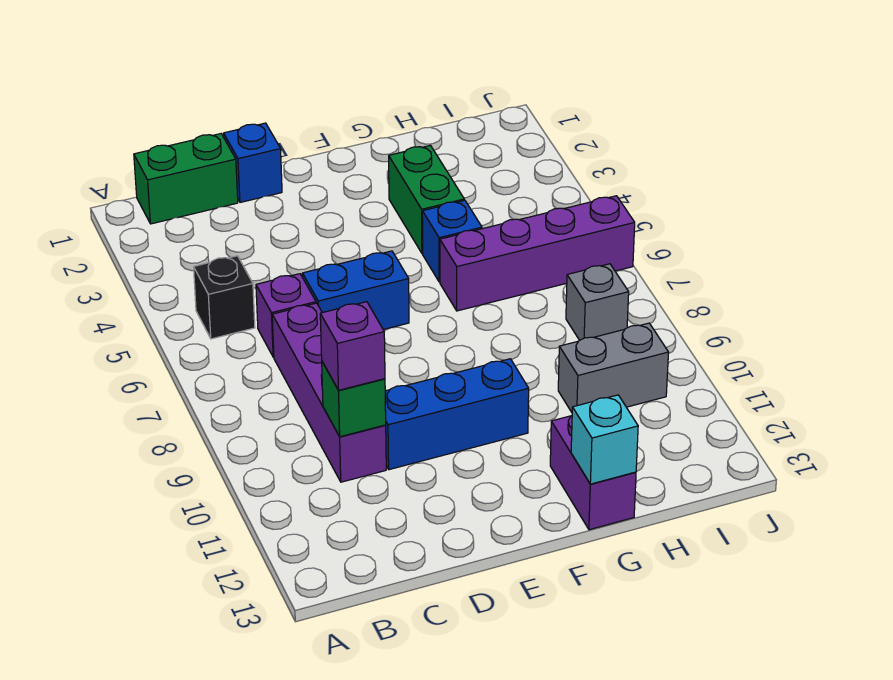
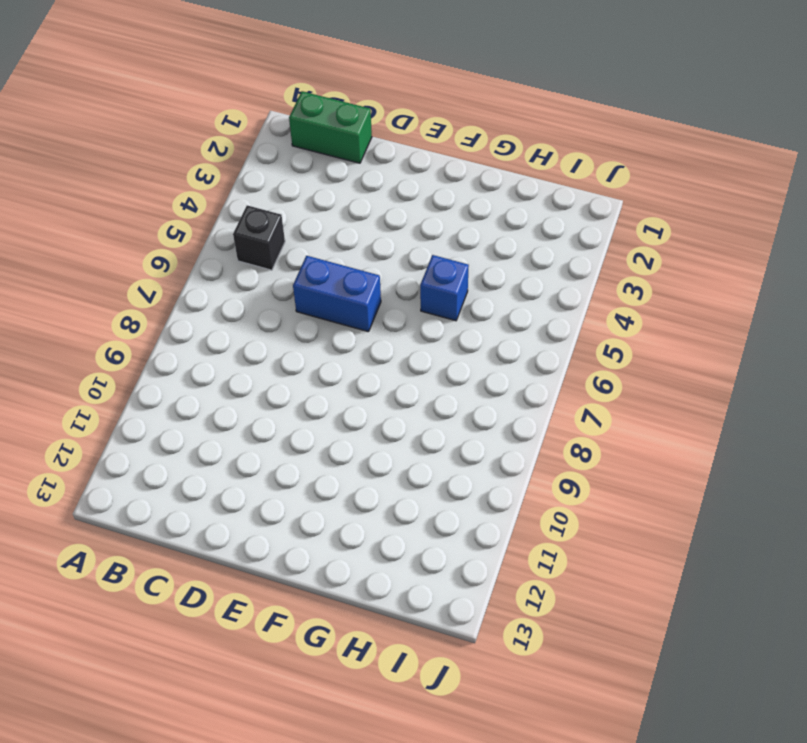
none -> purple 1x1 brick [256,274,316,357]
none -> purple 1x4 brick [272,303,386,482]
none -> blue 1x1 brick [224,123,282,202]

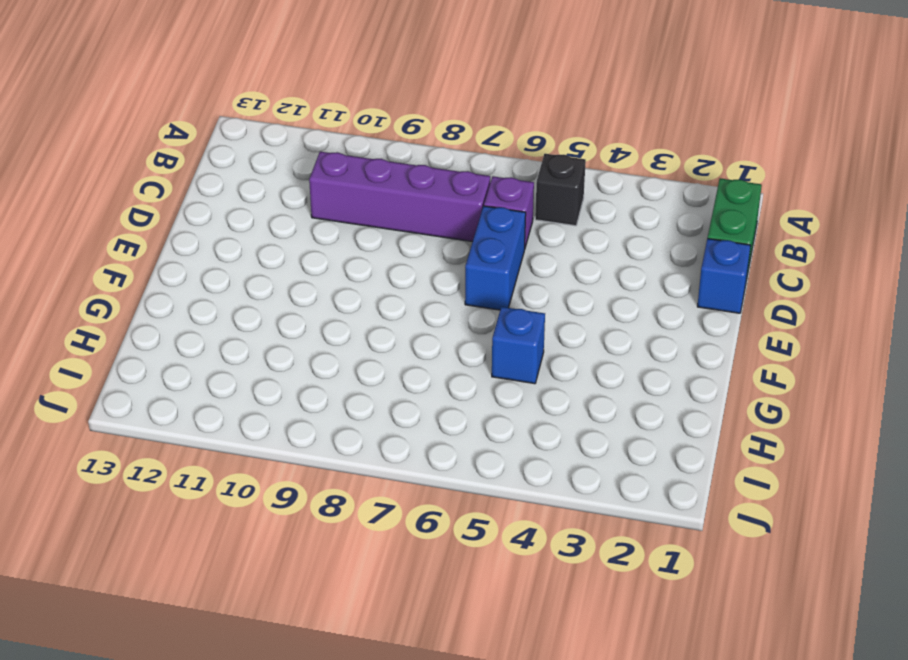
none -> blue 1x3 brick [385,359,529,470]
none -> green 1x2 brick [389,145,464,253]
none -> purple 1x4 brick [440,196,635,311]

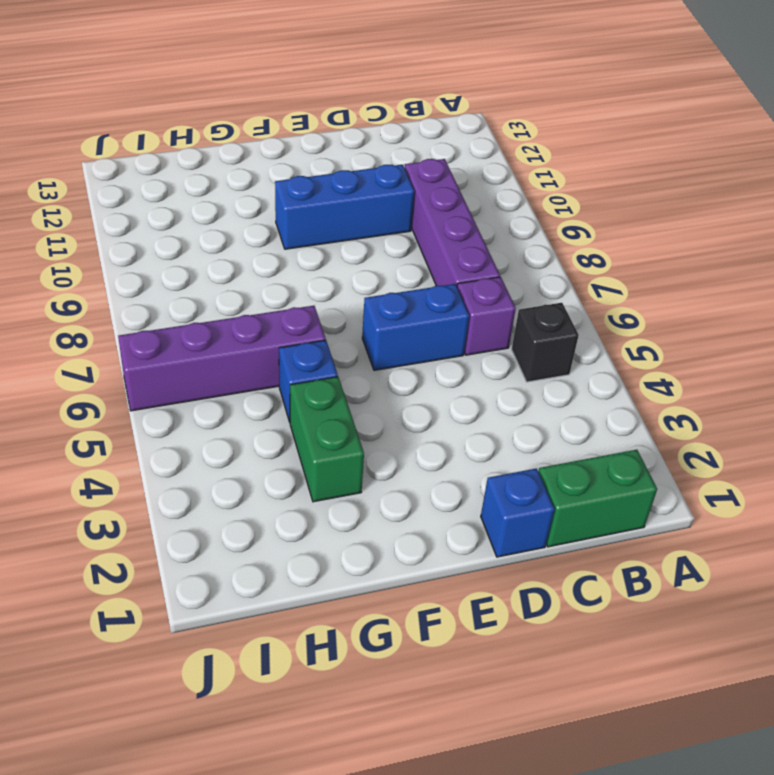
none -> purple 1x2 brick [550,416,636,530]
none -> grey 1x2 brick [558,323,669,412]
none -> grey 1x1 brick [566,264,629,340]

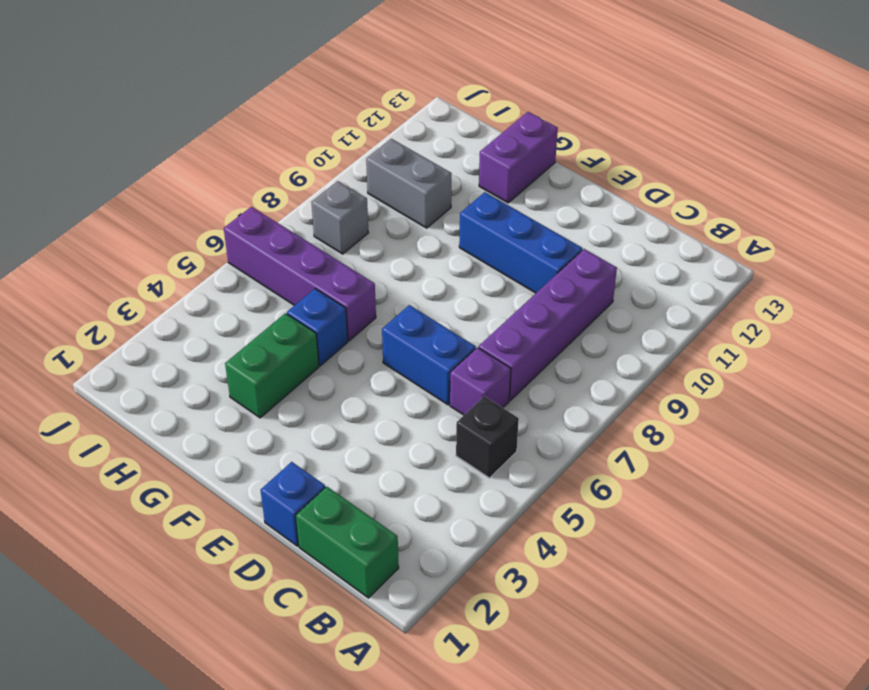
none -> green 1x1 brick [322,362,386,437]
none -> cyan 1x1 brick [571,395,638,484]
none -> purple 1x1 brick [320,302,385,390]

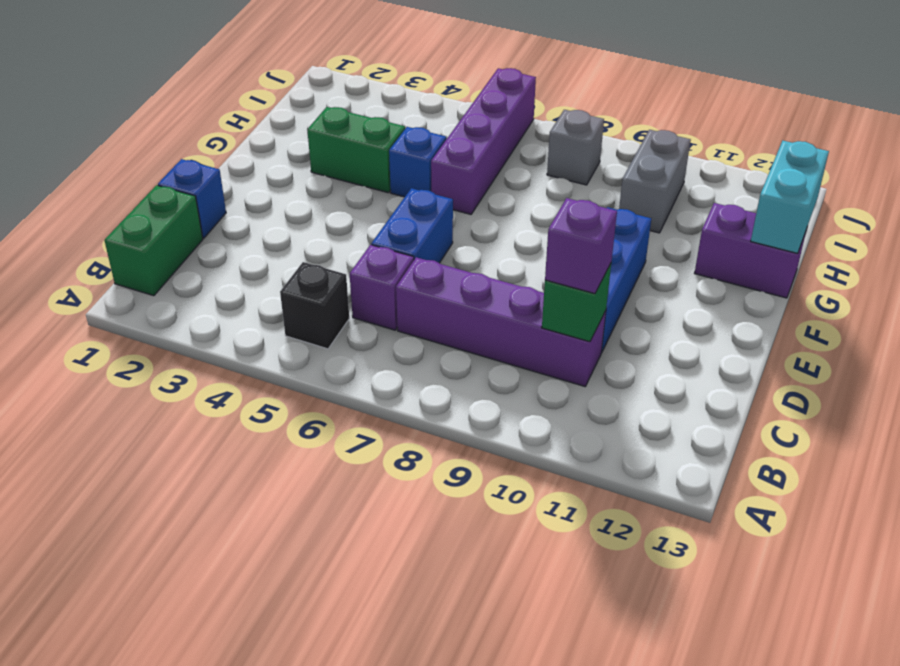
cyan 1x2 brick [751,141,829,253] -> cyan 1x1 brick [571,395,638,484]

